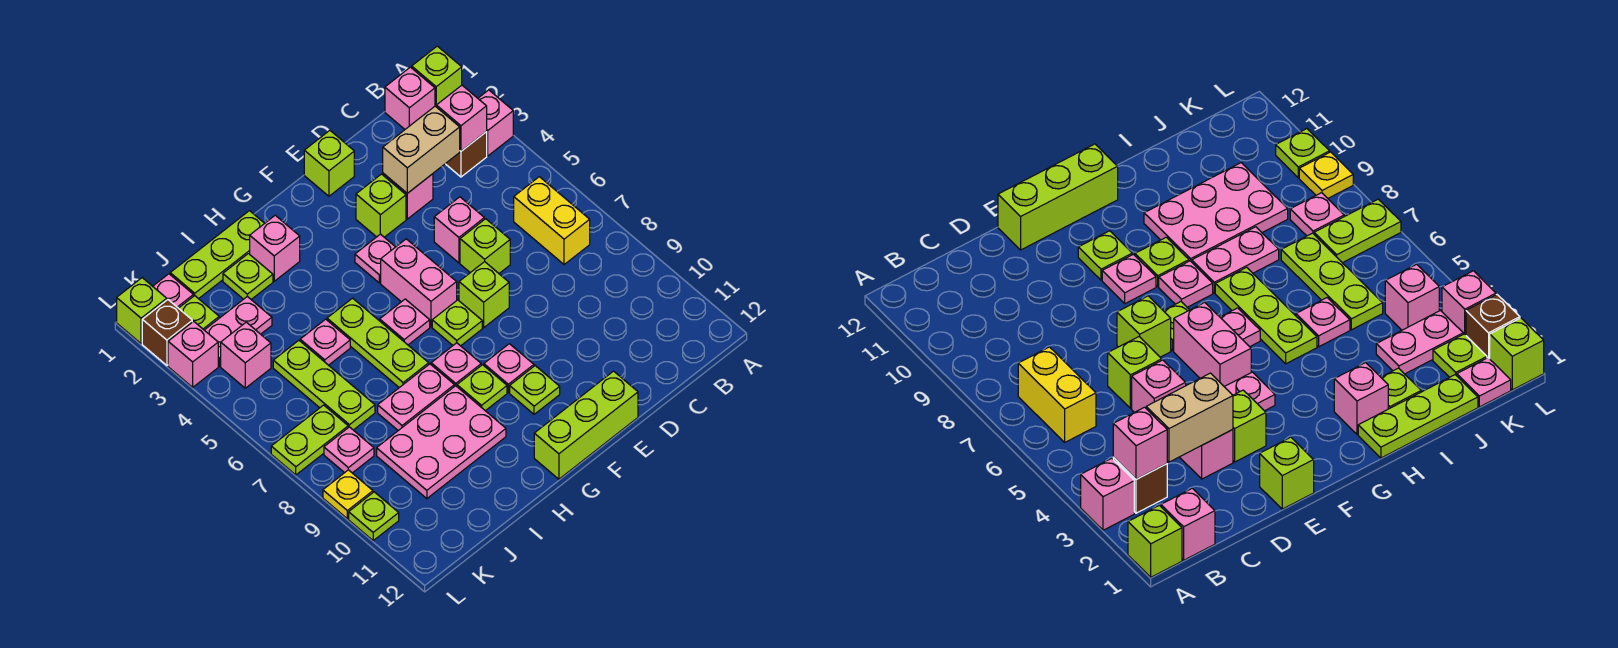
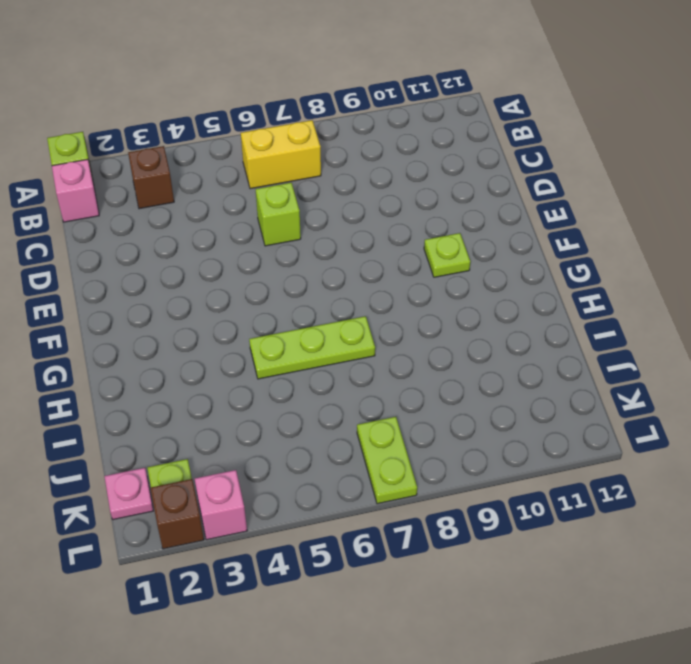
none -> pink 1x1 brick [478,90,513,156]
none -> pink 1x1 brick [383,173,433,219]
none -> pink 1x1 brick [434,197,484,263]
none -> lime 1x1 brick [304,130,354,196]

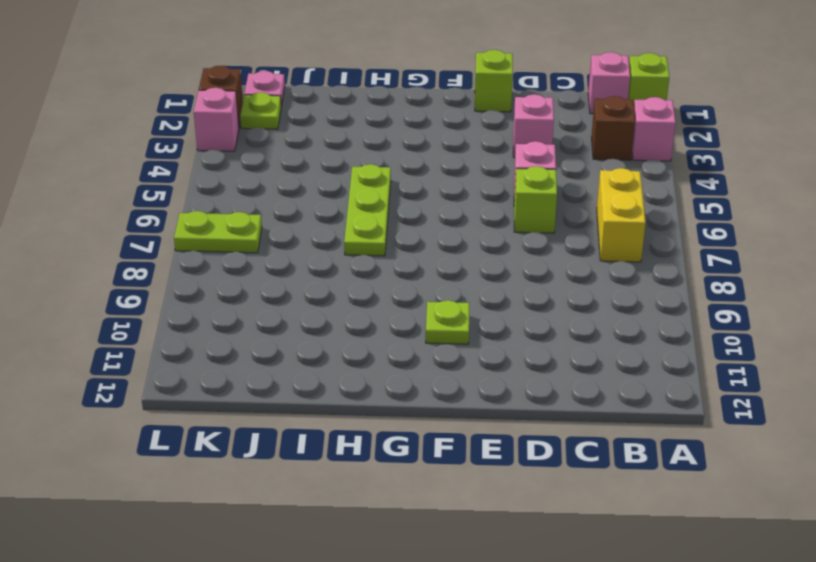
none -> lime 1x1 brick [356,174,406,237]
none -> lime 1x1 brick [459,262,509,328]
none -> lime 1x3 brick [534,371,638,479]
none -> pink 1x1 plate [355,234,395,283]

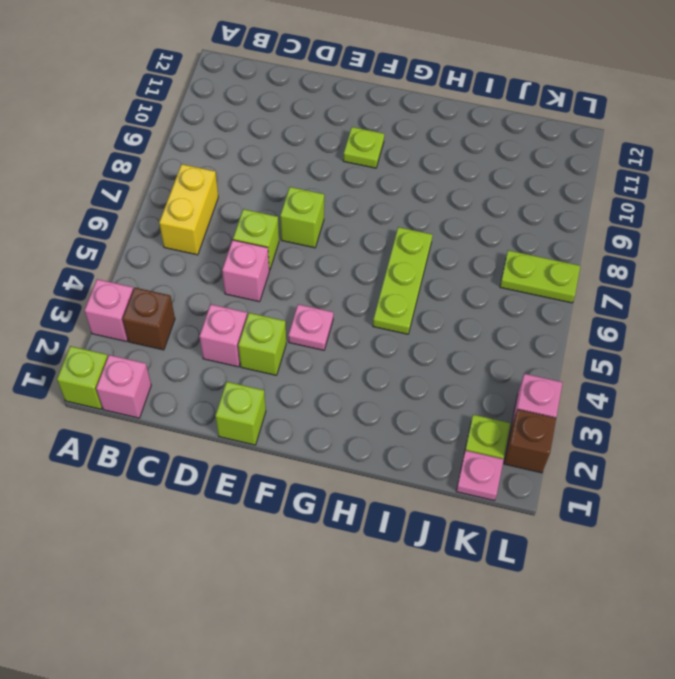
none -> lime 1x3 brick [534,371,638,479]
none -> pink 1x2 brick [381,239,457,327]
none -> lime 1x1 plate [432,300,482,346]
none -> pink 1x1 plate [484,344,534,392]

